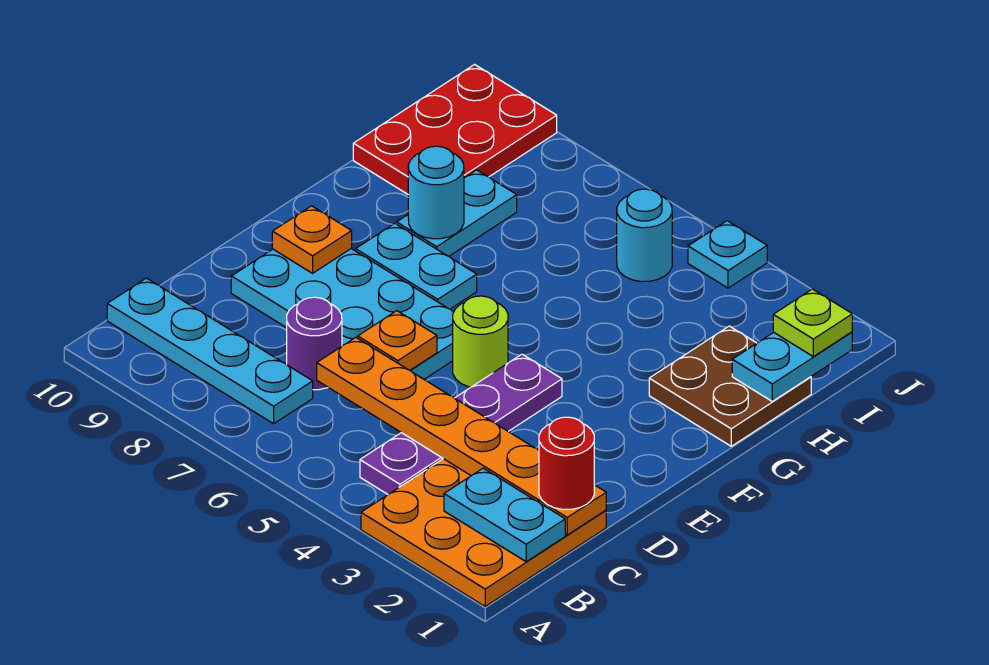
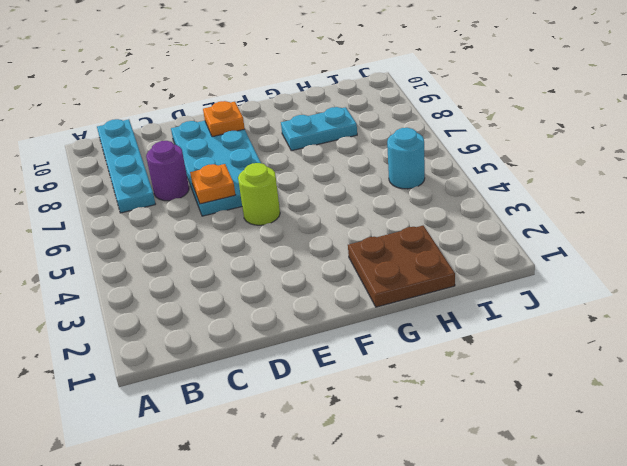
none -> orange 3x3 plate [361,459,606,606]
none -> purple 1x4 plate [360,354,562,494]
none -> cyan 1x2 plate [356,223,477,309]

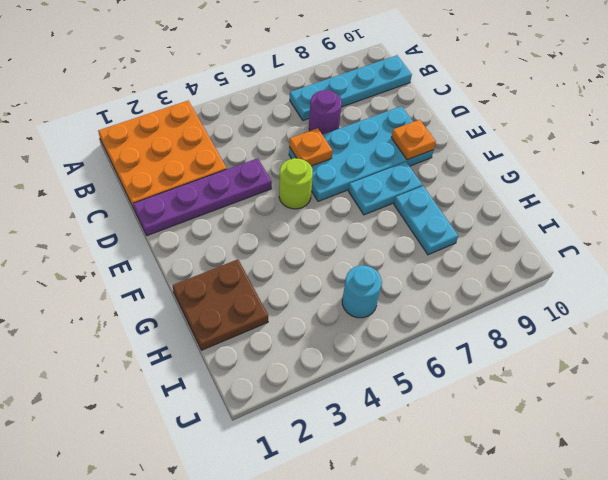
purple 1x4 plate [133,158,272,236] -> purple 1x4 plate turned to [360,354,562,494]
none -> red 2x3 plate [353,65,557,194]
none -> cyan 1x1 plate [688,221,767,288]
none -> cyan 1x2 plate [444,468,565,562]

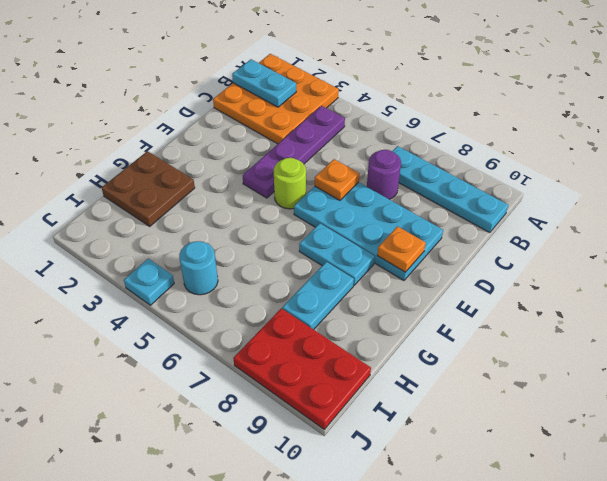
red 2x3 plate [233,308,371,429] -> red 2x3 plate turned to [353,65,557,194]
none -> orange 1x6 plate [317,337,606,535]
none -> cyan 1x1 round brick [408,146,464,239]
none -> cyan 1x2 plate [732,332,852,401]

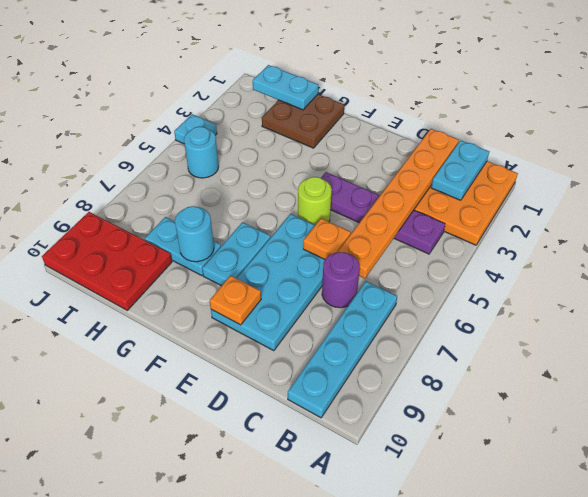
none -> red 1x1 round brick [539,417,594,510]
none -> lime 1x1 plate [773,289,852,357]

